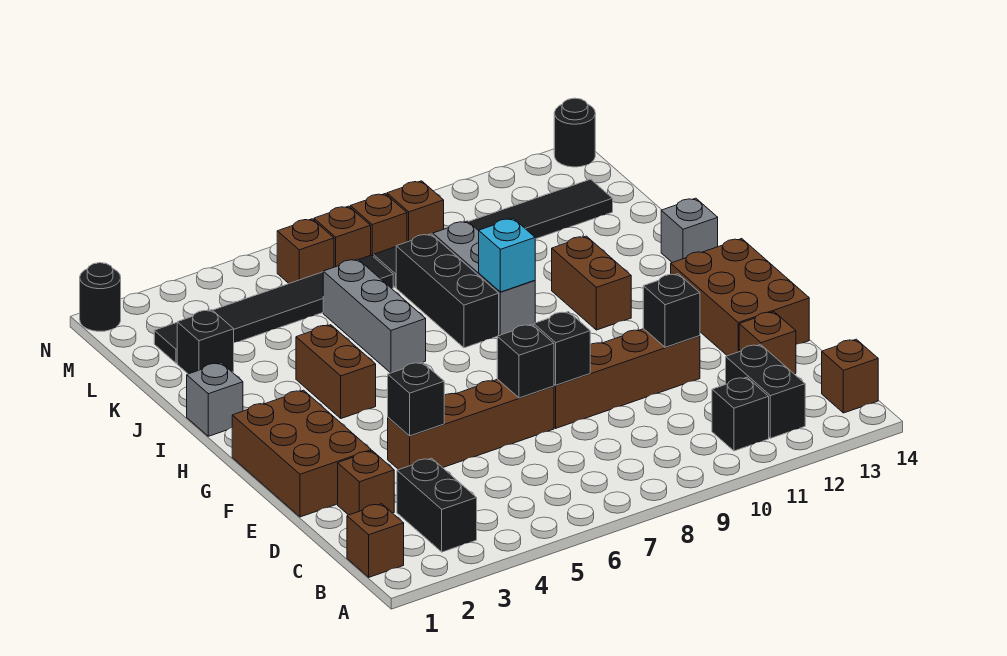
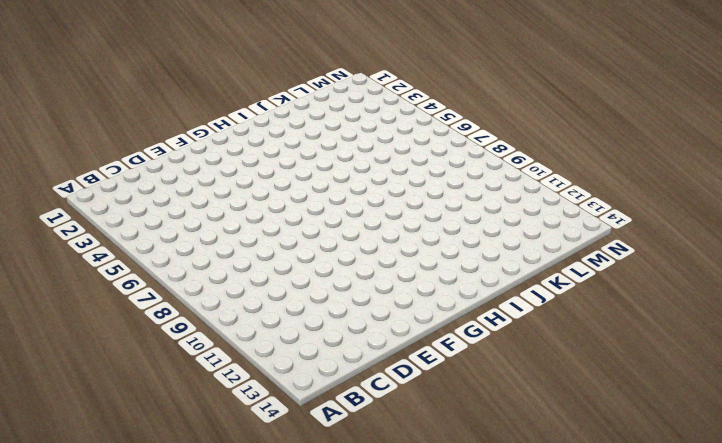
none -> brown 1x1 brick [347,504,404,577]
none -> black 1x2 brick [397,458,477,552]
none -> black 1x1 brick [712,377,769,451]
none -> black 1x2 brick [726,344,805,438]

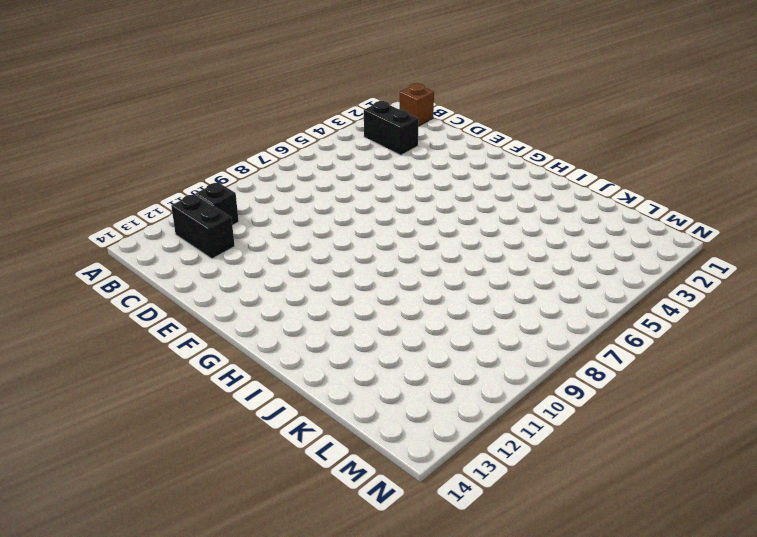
none -> brown 1x1 brick [822,339,878,413]
none -> brown 1x1 brick [338,451,394,515]
none -> brown 1x1 brick [739,312,796,374]
none -> brown 2x3 brick [232,390,371,517]

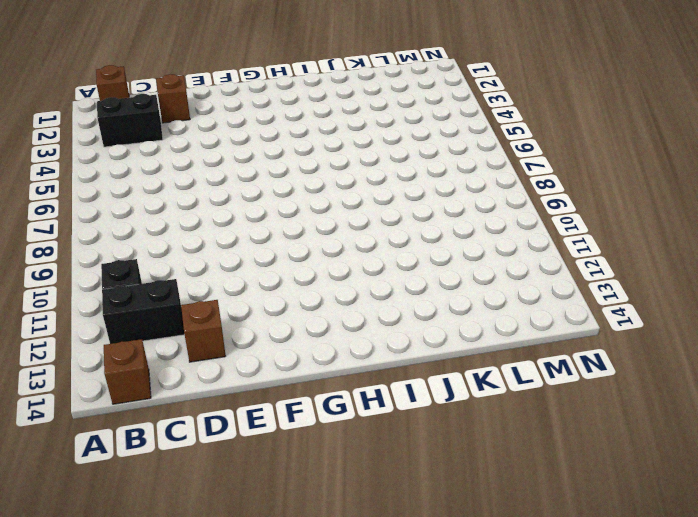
none -> brown 2x3 brick [232,390,371,517]
none -> brown 1x4 brick [388,379,554,470]
none -> brown 1x4 brick [554,329,700,428]
none -> brown 2x3 brick [671,239,809,356]

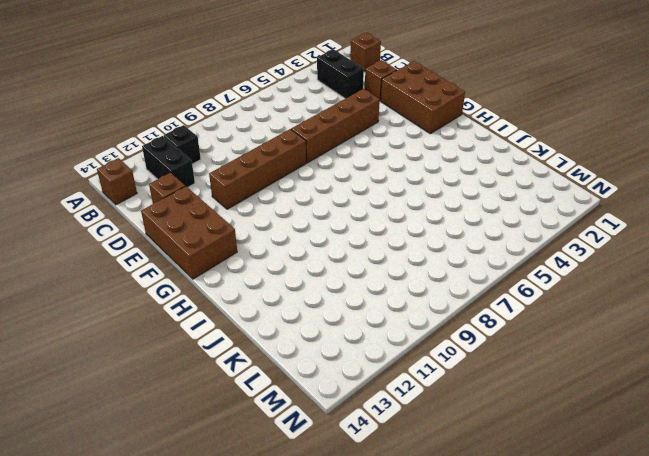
none -> brown 1x2 brick [296,325,376,418]
none -> brown 1x2 brick [552,236,631,330]
none -> grey 1x1 brick [187,363,243,436]
none -> grey 1x3 brick [323,259,426,373]

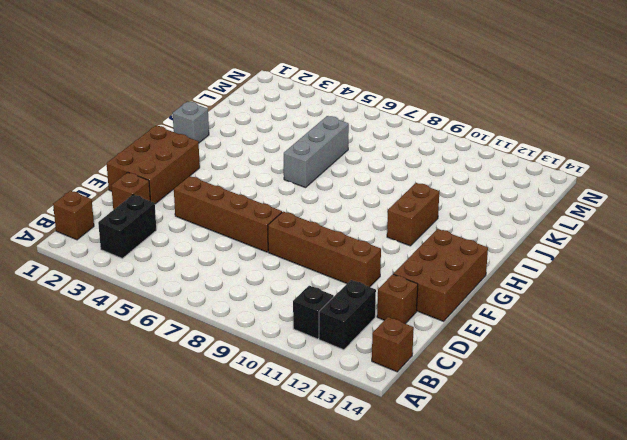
none -> brown 1x2 brick [296,325,376,418]
none -> black 1x3 brick [396,234,499,348]
none -> grey 1x3 brick [433,221,535,335]
none -> grey 1x1 brick [661,198,718,262]

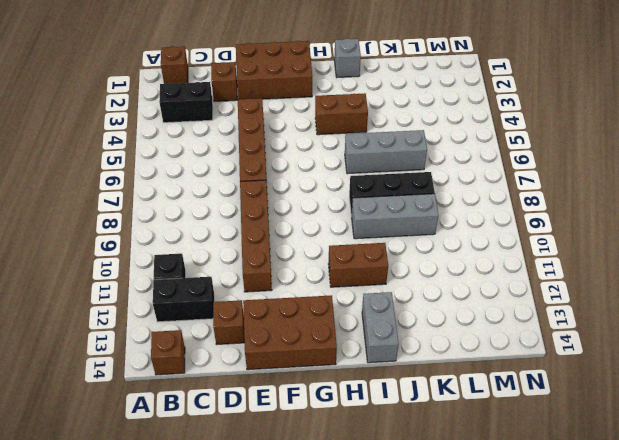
grey 1x2 brick [362,292,399,363] -> grey 1x1 brick [661,198,718,262]
none -> black 1x1 brick [177,310,234,374]
none -> black 1x6 tile [154,255,393,363]
none -> black 1x6 tile [373,179,613,287]
none -> brown 1x1 brick [277,219,334,283]

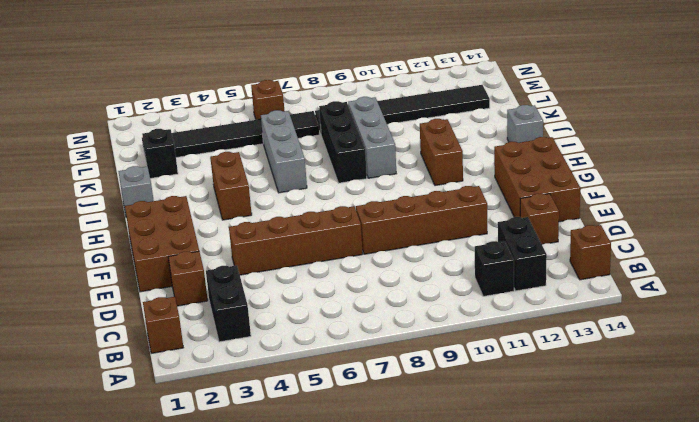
none -> brown 1x1 brick [314,206,371,267]
none -> brown 1x1 brick [350,194,407,256]
none -> brown 1x1 brick [387,181,444,242]
none -> black 1x1 round brick [80,263,121,331]

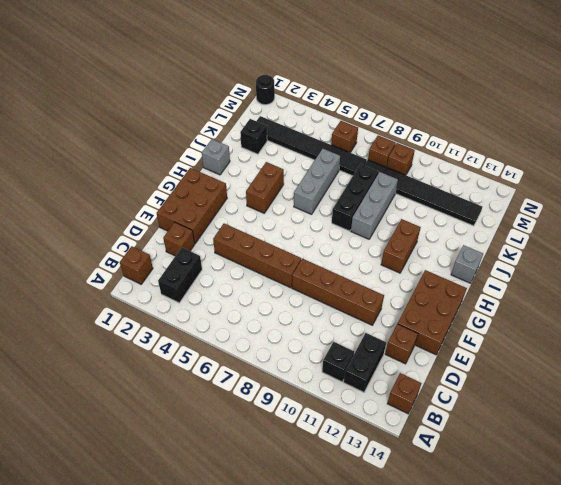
none -> brown 1x1 brick [314,206,371,267]
none -> black 1x1 round brick [554,98,595,167]
none -> black 1x1 brick [388,362,444,436]
none -> black 1x1 brick [497,324,554,398]

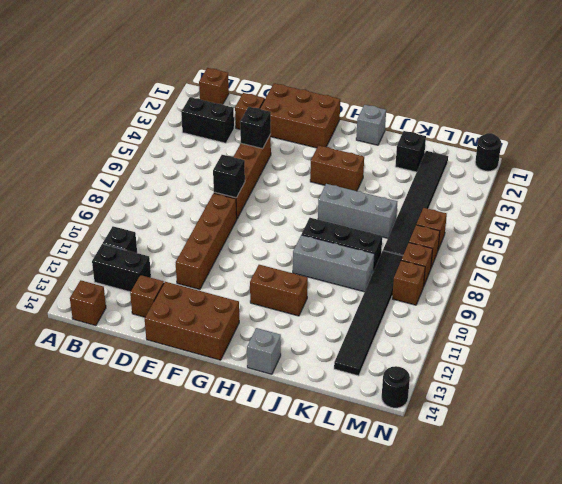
none -> black 1x1 brick [534,312,590,385]
none -> black 1x1 brick [643,274,700,348]
none -> cyan 1x1 brick [479,218,535,292]

